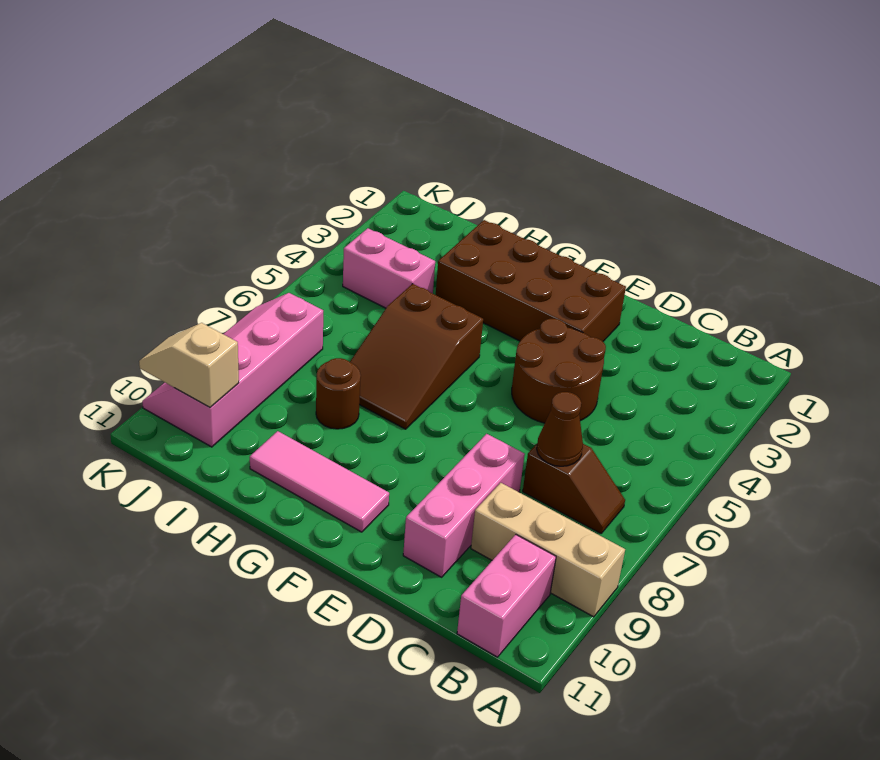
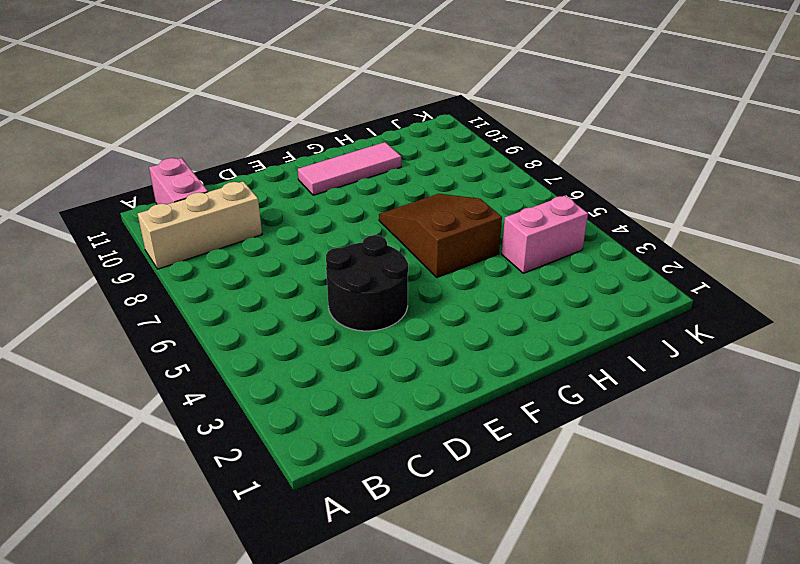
black 2x2 round brick [326,235,408,331] -> brown 2x2 round brick [512,319,606,423]
none -> brown 1x2 slope [523,444,625,533]
none -> pink 1x3 brick [403,434,525,577]
none -> brown 2x4 brick [436,220,626,341]

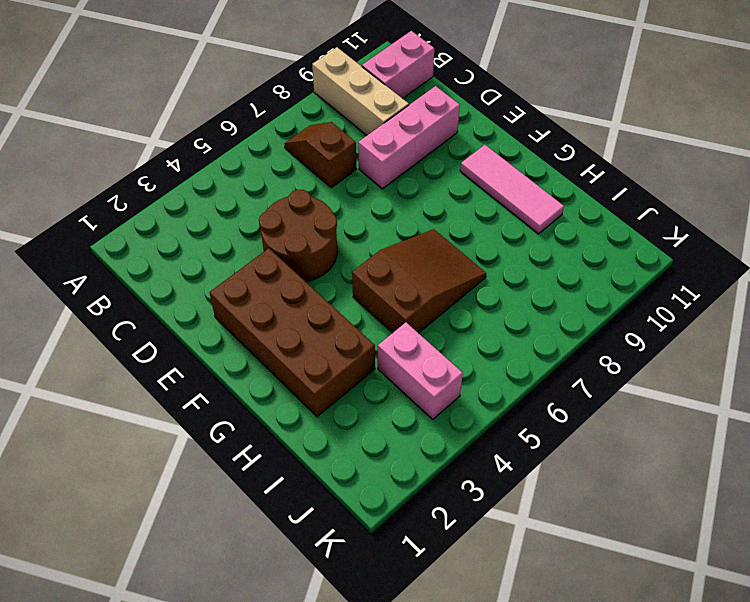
none -> brown 1x1 round brick [316,358,361,429]
none -> pink 2x4 slope [142,293,323,447]
none -> brown 1x1 cone [537,392,583,466]

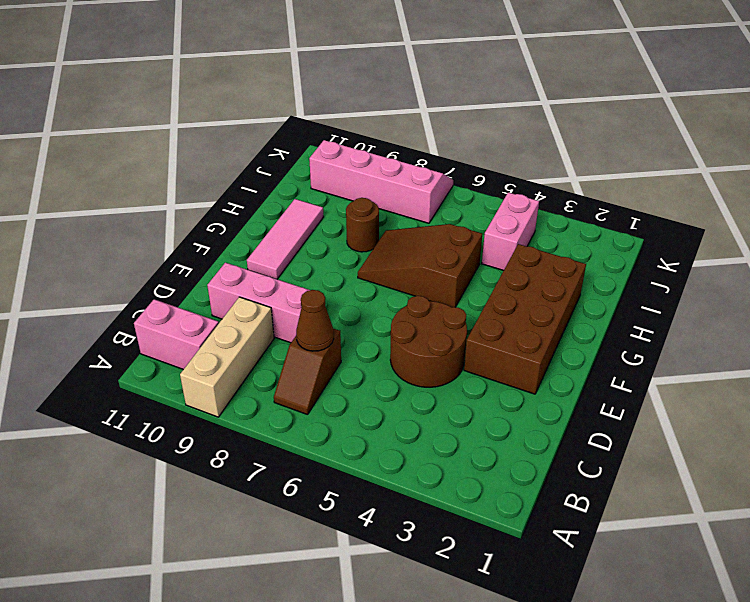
none -> tan 1x2 slope [139,323,239,407]

